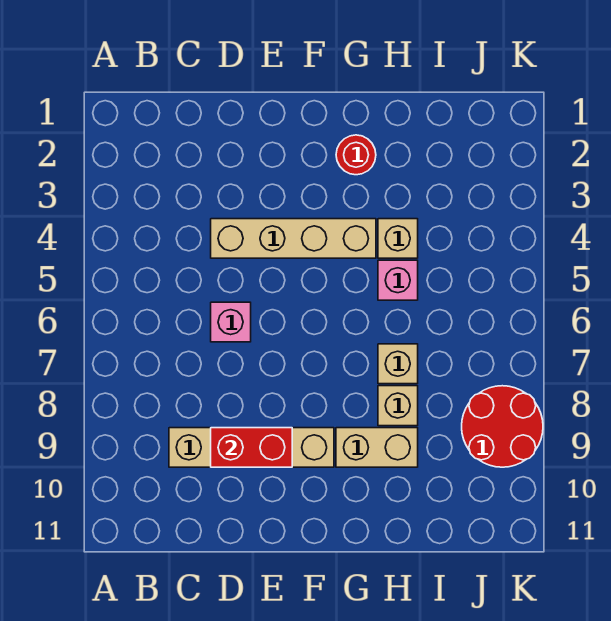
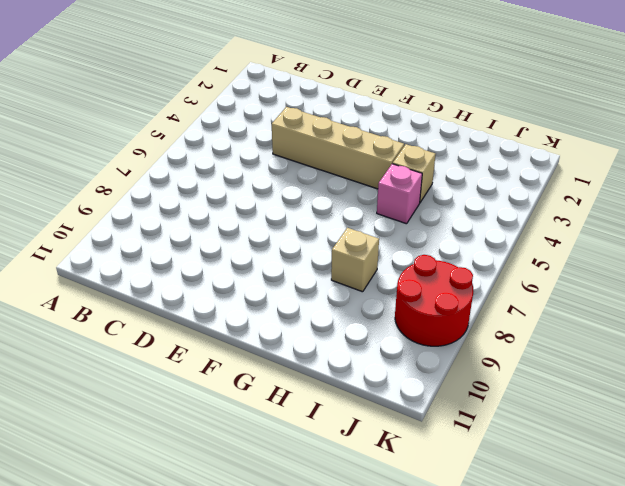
none -> tan 1x4 brick [169,428,334,467]
none -> pink 1x1 brick [211,302,251,342]

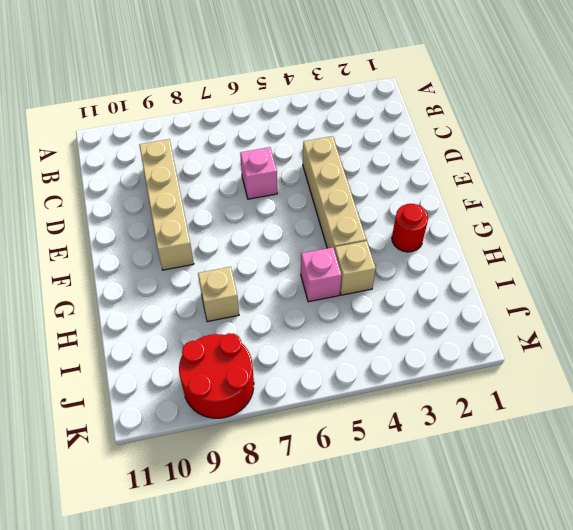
none -> tan 1x2 brick [336,428,418,467]
none -> tan 1x1 brick [378,344,418,384]

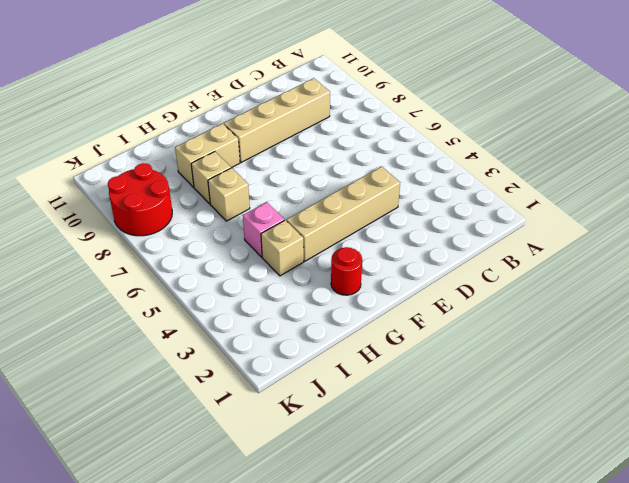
none -> pink 1x1 brick [211,302,251,342]
none -> red 1x2 brick [211,428,292,467]

